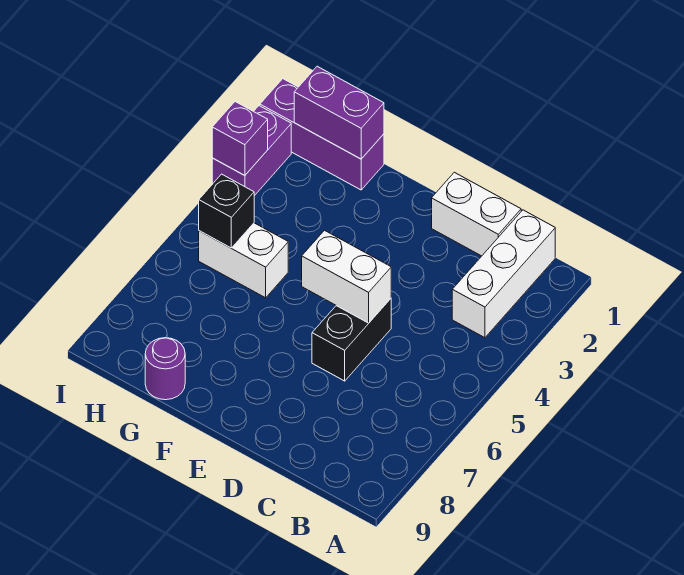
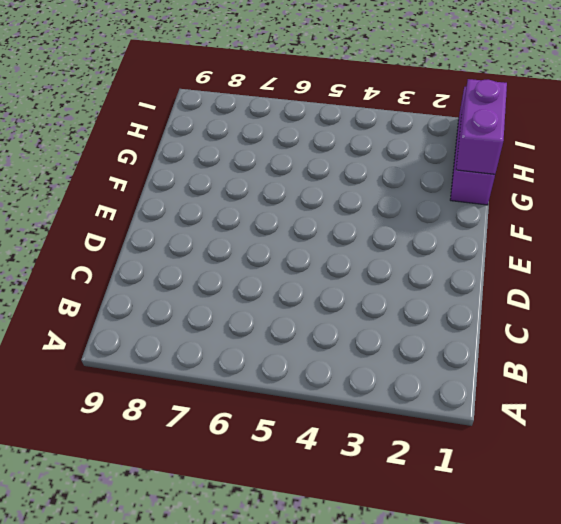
none -> white 1x3 brick [452,210,555,338]
none -> white 1x2 brick [432,172,521,256]

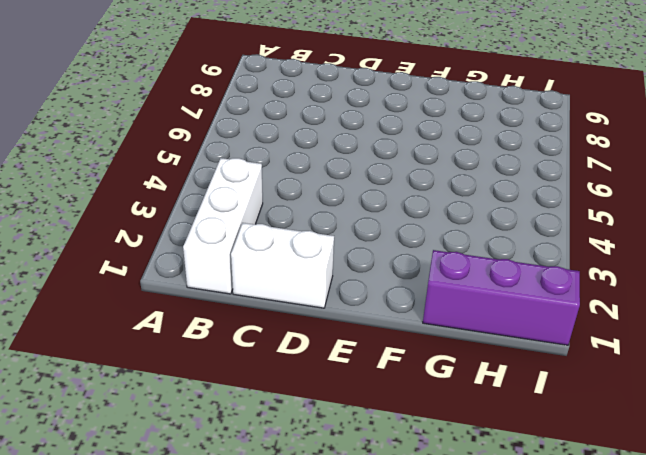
none -> black 1x2 brick [312,299,391,381]
none -> white 1x2 brick [199,223,288,298]

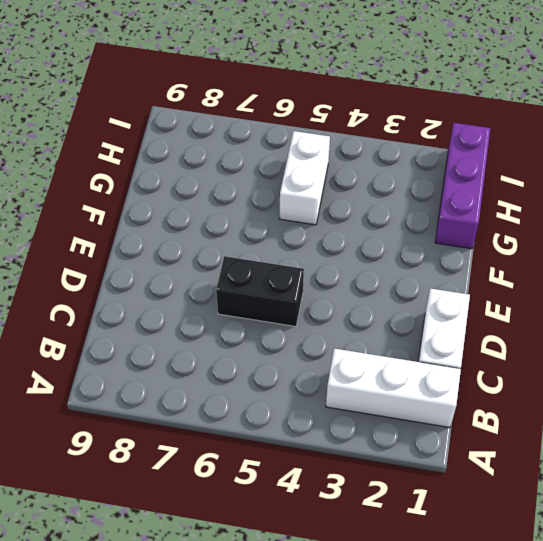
none -> purple 1x1 round brick [145,338,185,400]
none -> purple 1x2 brick [212,106,291,196]

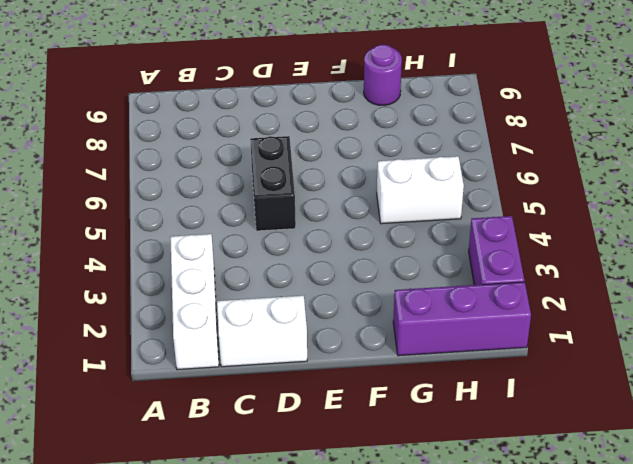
none -> white 1x2 brick [302,230,391,323]
none -> purple 1x2 brick [294,66,384,159]

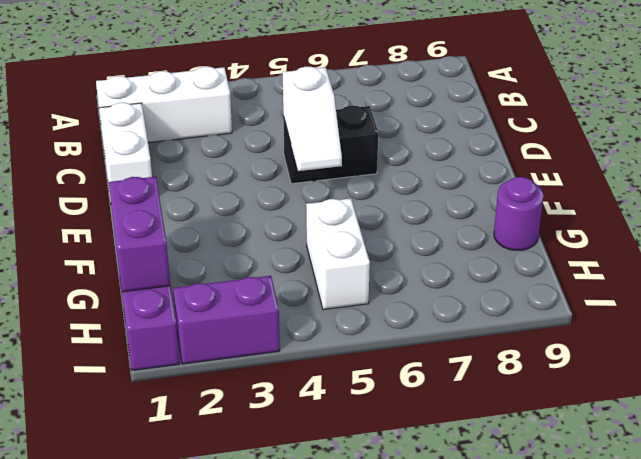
white 1x2 slope [283,67,342,171] -> white 1x2 brick [302,230,391,323]
none -> black 1x1 brick [199,174,254,248]
none -> purple 1x1 brick [212,102,268,176]

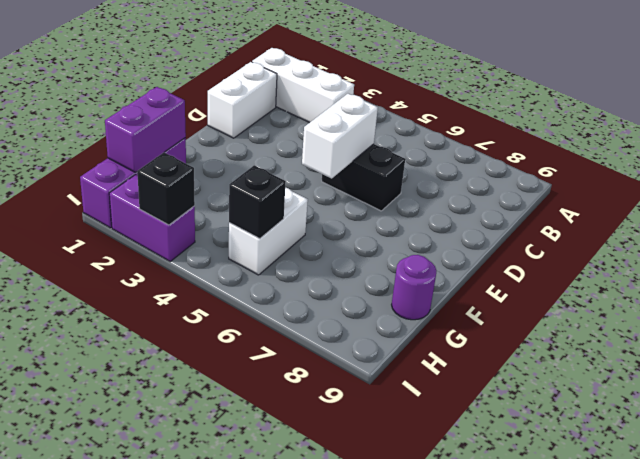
black 1x1 brick [137,152,195,225] -> purple 1x1 brick [212,102,268,176]

